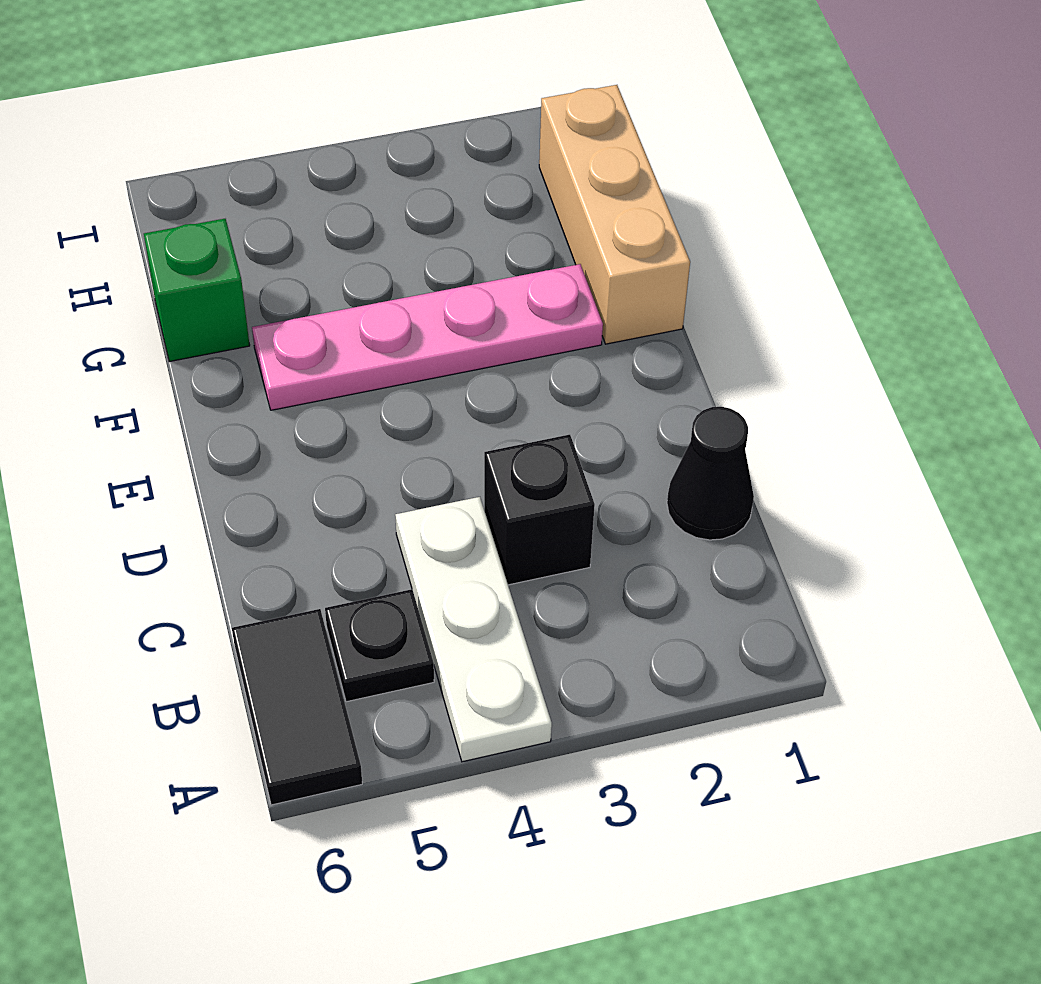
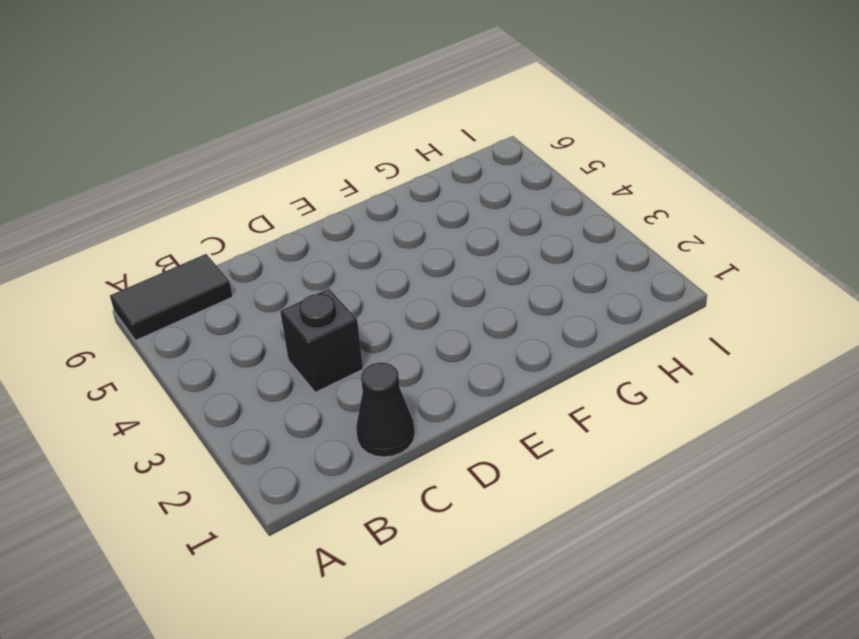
none -> white 1x3 plate [395,497,552,762]
none -> black 1x1 plate [325,589,434,702]

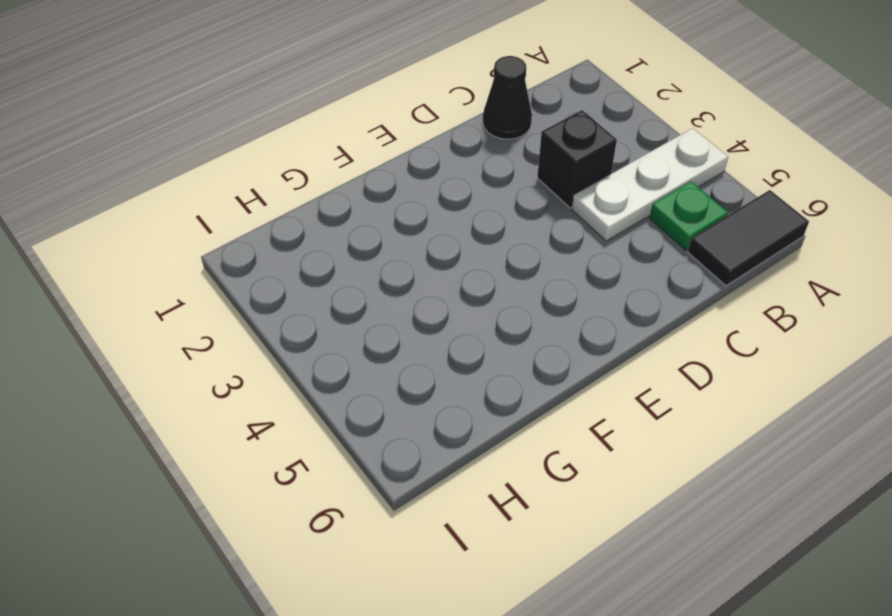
green 1x1 plate [649,182,728,250] -> black 1x1 plate [325,589,434,702]
none -> tan 1x3 brick [539,85,690,344]
none -> pink 1x4 plate [252,264,603,410]

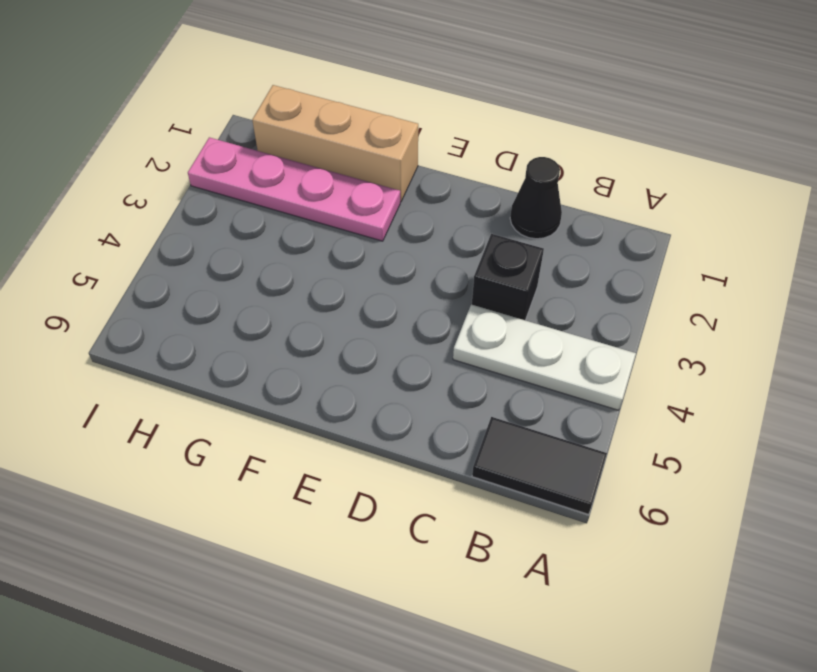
pink 1x4 plate [188,137,400,241] -> pink 1x4 plate turned to [252,264,603,410]
none -> black 1x1 plate [325,589,434,702]
none -> green 1x1 brick [144,219,250,362]

